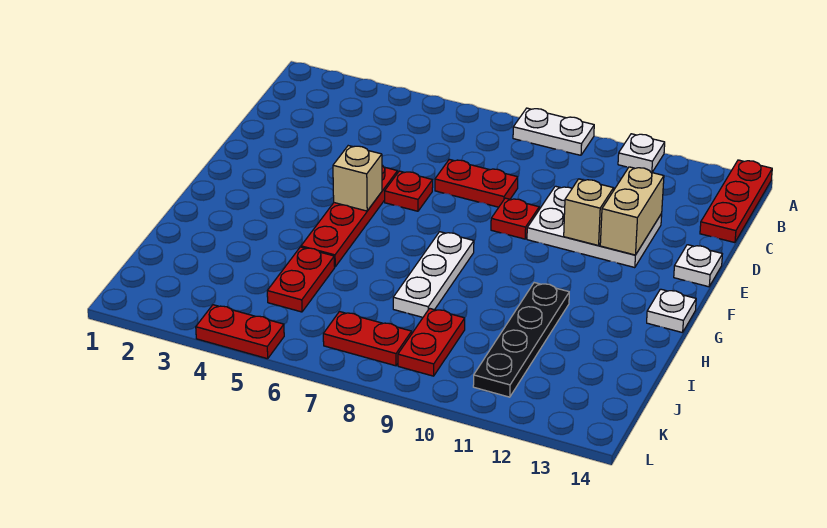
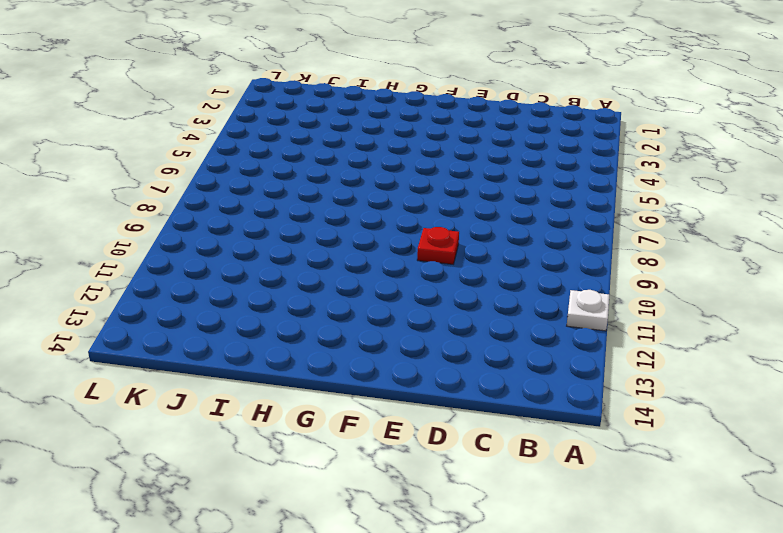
none -> white 1x2 plate [513,108,594,155]
none -> red 1x3 plate [700,160,772,243]
none -> red 1x2 plate [435,159,518,207]

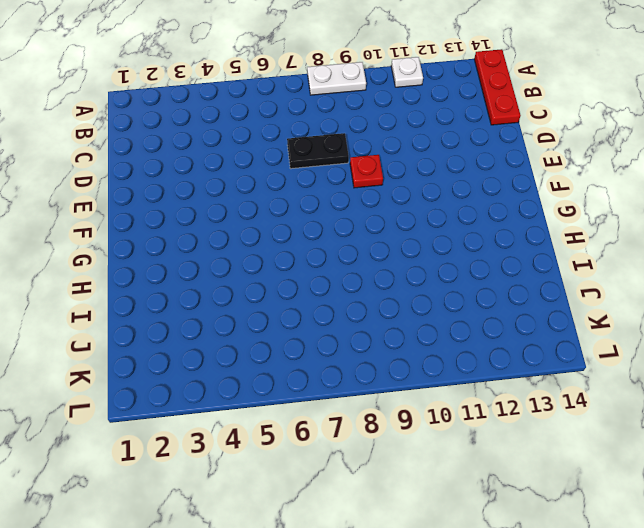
black 1x2 plate [287,133,349,169] -> red 1x2 plate [435,159,518,207]
none -> white 2x3 plate [527,186,662,268]
none -> red 1x4 plate [301,165,397,267]
none -> red 1x1 plate [385,171,433,211]

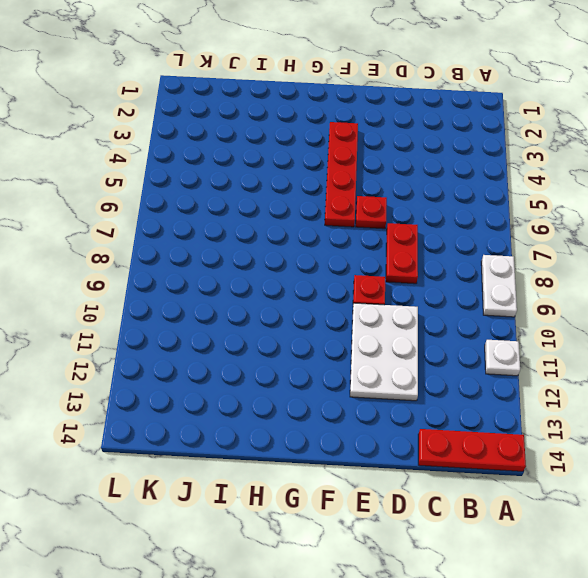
red 1x4 plate [325,122,358,227] -> red 1x4 plate turned to [301,165,397,267]
none -> white 1x1 plate [674,245,722,287]
none -> white 1x3 plate [393,232,474,317]
none -> white 1x1 plate [647,289,696,333]

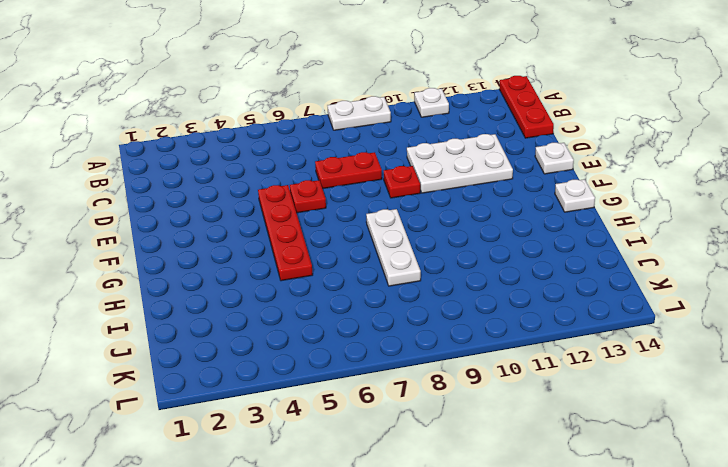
none -> black 1x4 plate [473,283,569,397]
none -> red 1x2 plate [267,247,335,312]
none -> red 1x2 plate [398,308,465,376]

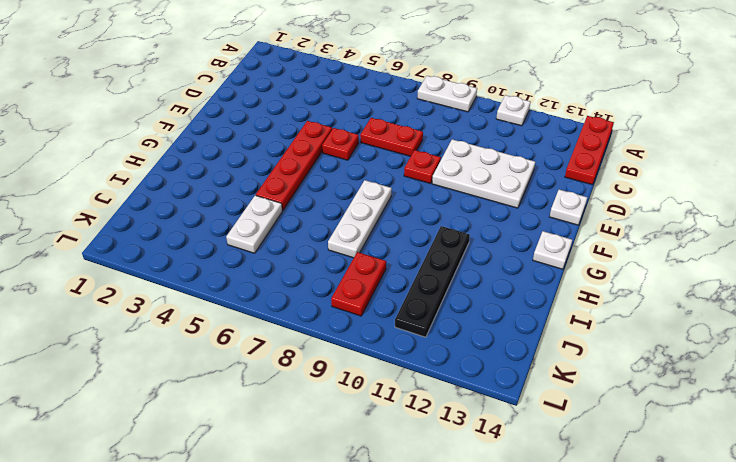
white 1x2 plate [226,195,282,253] -> red 1x2 plate [267,247,335,312]
none -> red 1x2 plate [323,312,412,366]
none -> red 1x2 plate [196,305,284,359]
none -> tan 1x2 brick [600,167,664,255]

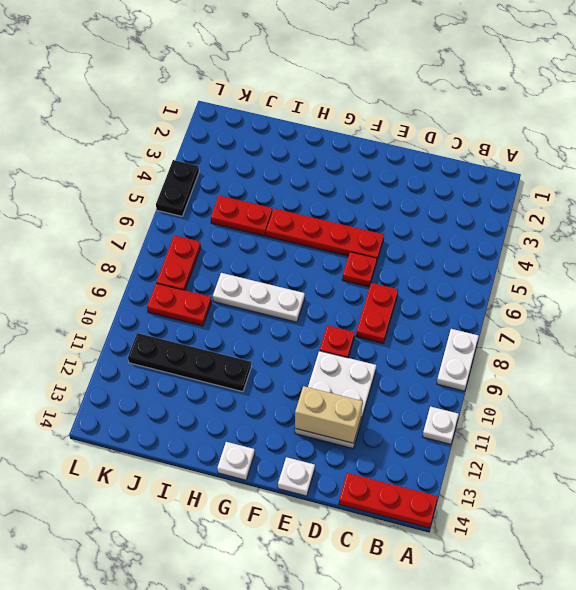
black 1x2 plate [156,160,199,216] -> red 1x2 plate [196,305,284,359]
none -> tan 1x1 brick [564,179,613,246]
none -> tan 1x1 brick [333,146,382,211]

